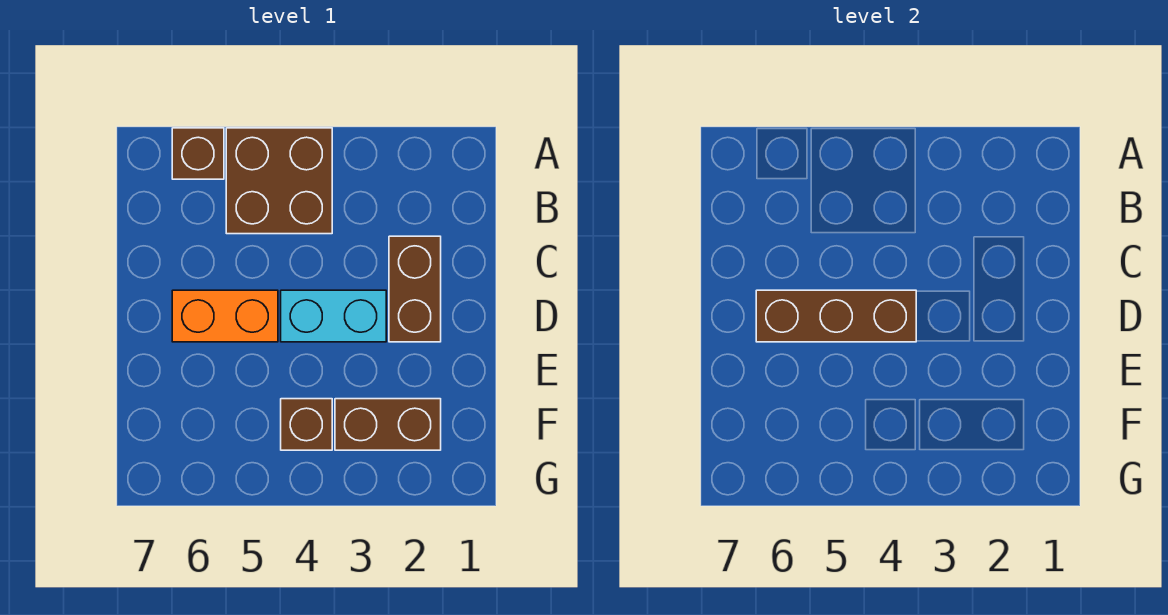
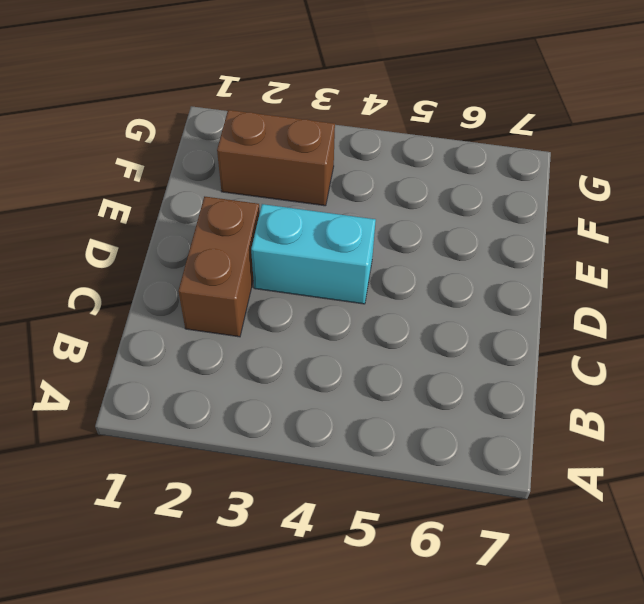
none -> brown 2x2 brick [226,128,332,234]
none -> brown 1x1 brick [172,128,224,179]

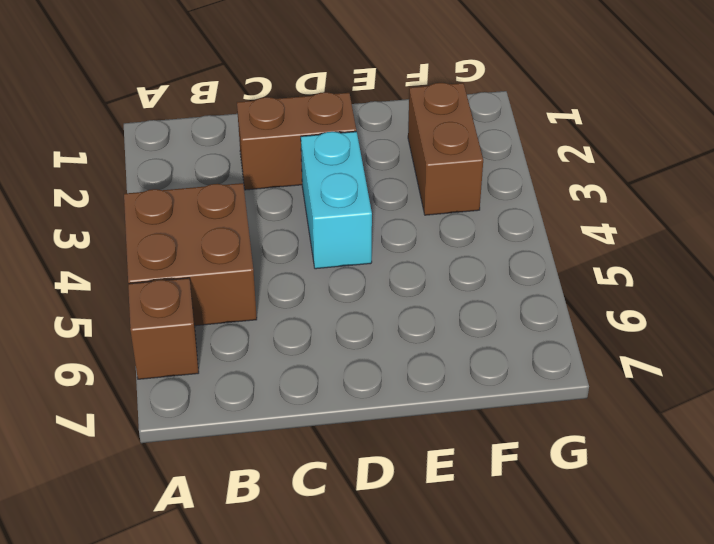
none -> orange 1x2 brick [172,290,278,342]
none -> brown 1x1 brick [281,399,332,450]

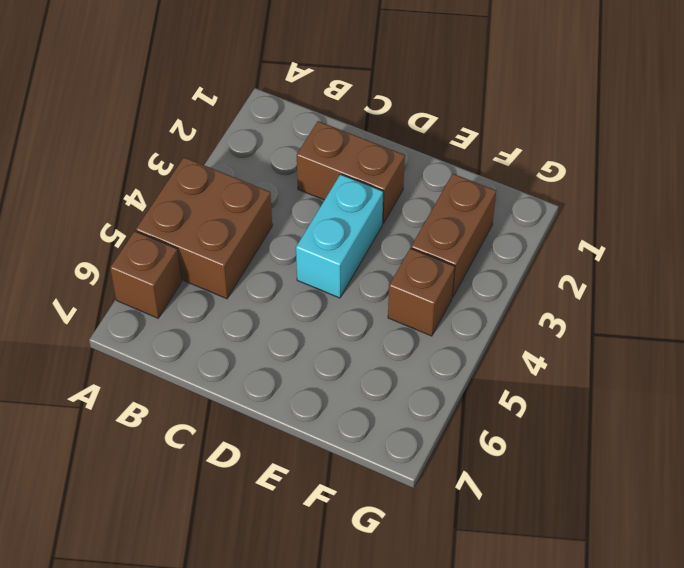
none -> orange 1x2 brick [172,290,278,342]
none -> brown 1x3 brick [756,290,916,342]

